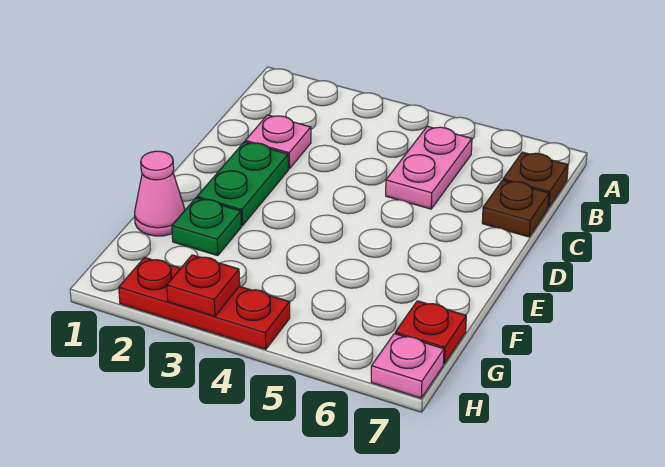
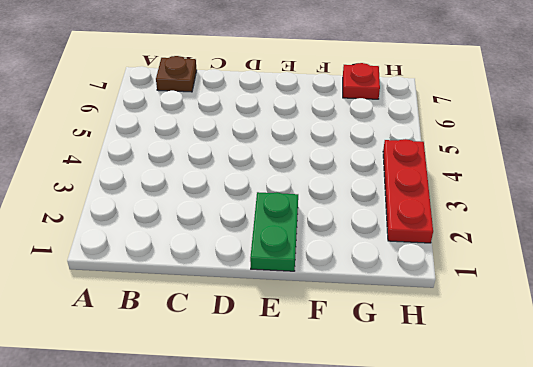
green 1x2 plate [250,192,298,271] -> green 1x2 plate turned to [197,142,288,226]
none -> pink 1x2 plate [386,126,472,209]
none -> pink 1x1 plate [245,115,311,169]

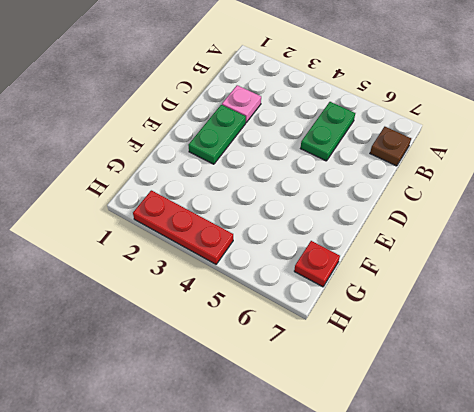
green 1x2 plate [301,102,355,161] -> pink 1x2 plate [386,126,472,209]
none -> brown 1x1 plate [482,180,549,237]
none -> pink 1x1 cone [135,151,185,236]

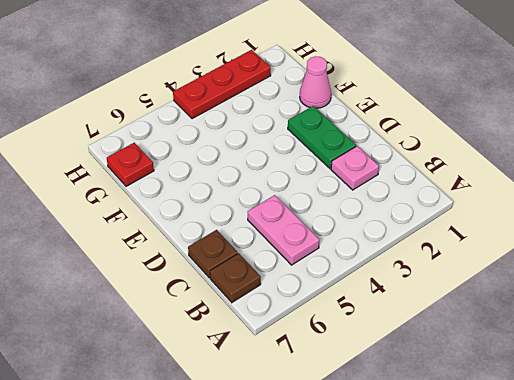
none -> green 1x1 plate [172,198,241,256]
none -> pink 1x1 plate [371,334,444,398]

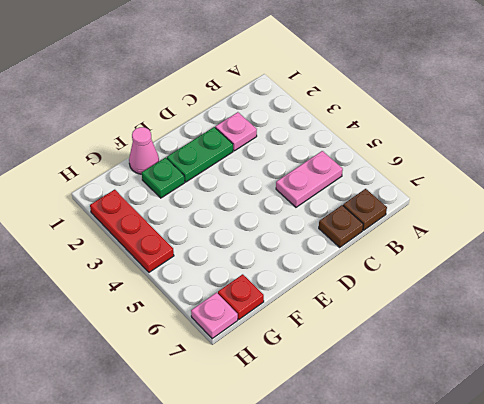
none -> red 1x1 plate [167,255,240,316]

